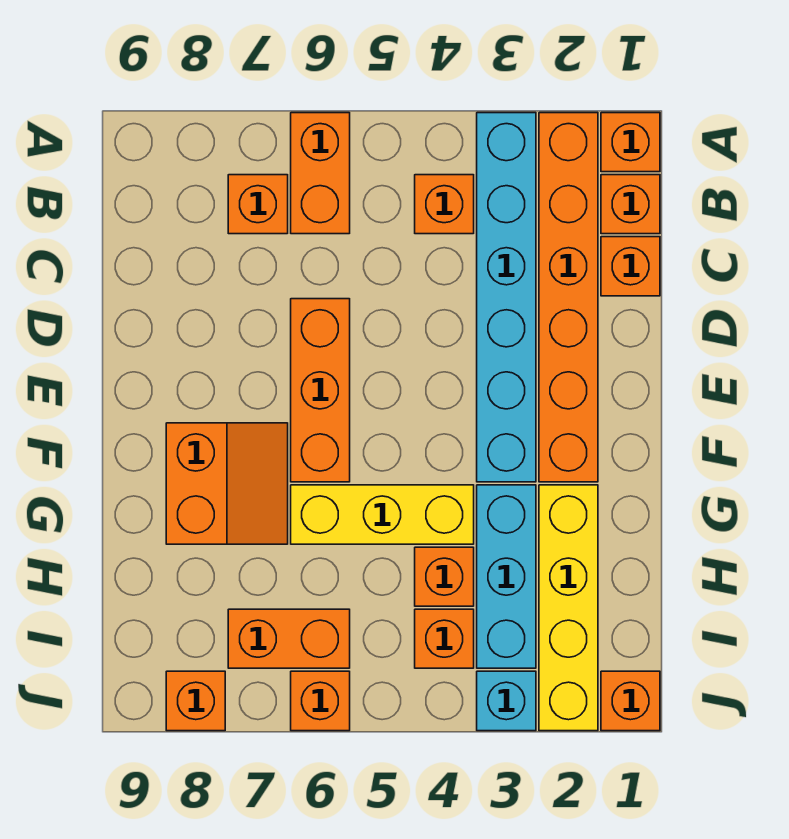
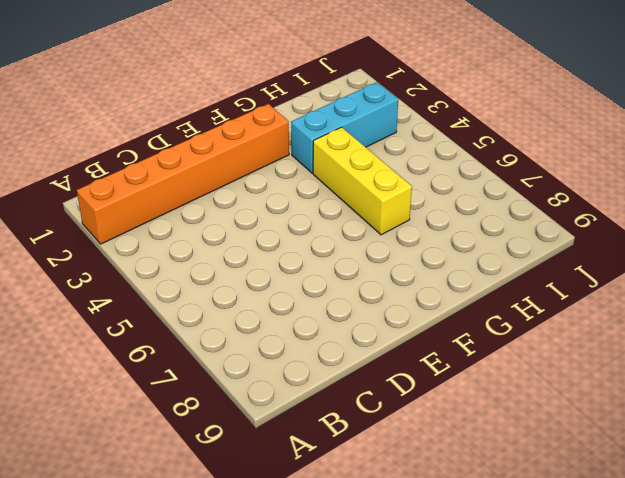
none -> orange 1x1 brick [601,113,660,172]
none -> cyan 1x6 brick [477,113,536,482]
none -> orange 1x2 brick [291,113,350,234]

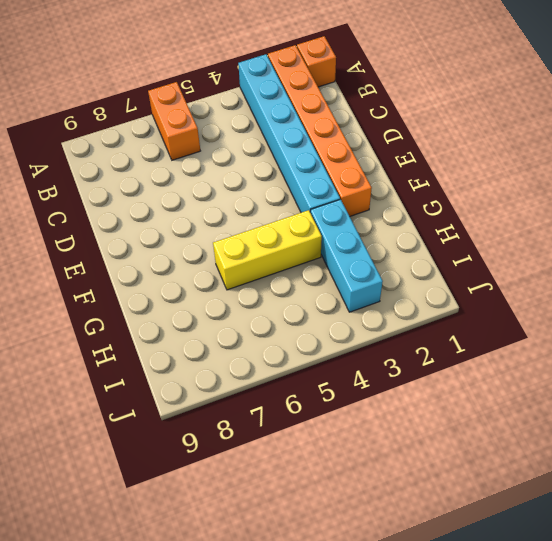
none -> orange 1x1 brick [601,175,660,234]
none -> orange 1x1 brick [415,175,474,234]
none -> orange 1x1 brick [228,175,288,234]

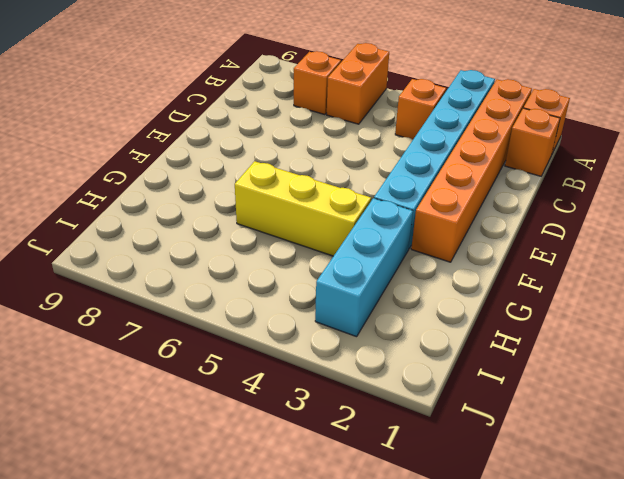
none -> orange 1x1 brick [601,237,660,296]
none -> orange 1x3 brick [291,299,350,482]
none -> orange 2x2 slope [166,423,288,544]

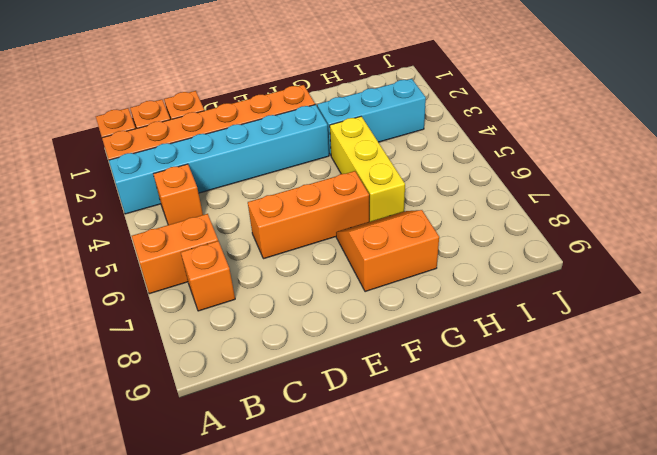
none -> yellow 1x4 brick [539,485,598,731]
none -> orange 1x1 brick [415,547,474,606]
none -> orange 1x1 brick [415,609,474,668]

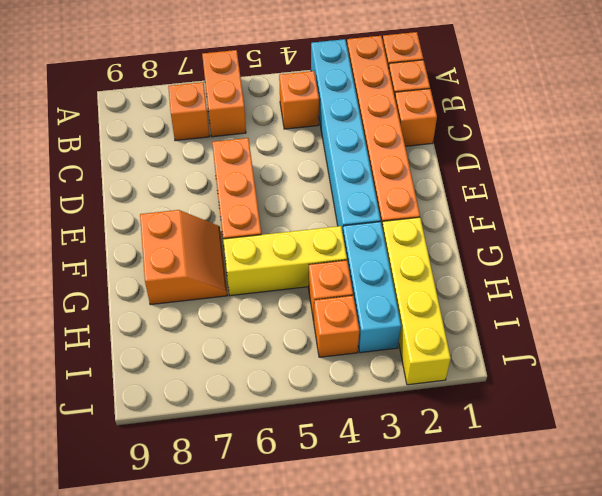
none -> orange 1x2 brick [228,609,350,668]
none -> orange 1x1 brick [601,671,660,731]
none -> cyan 1x1 brick [477,671,536,731]

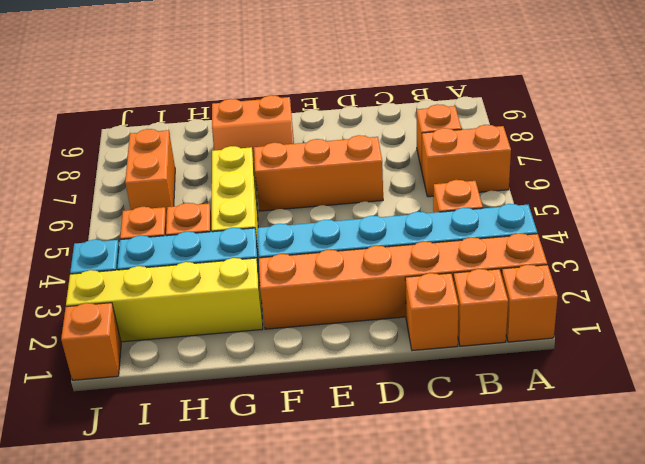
none -> orange 1x1 brick [291,671,350,731]
none -> orange 1x1 brick [166,671,225,731]

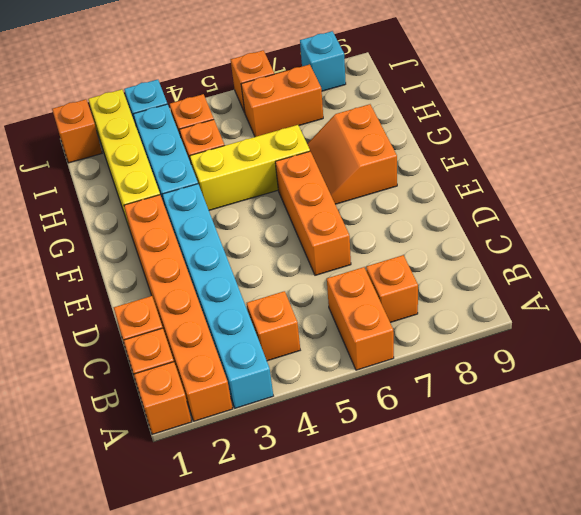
cyan 1x1 brick [300,31,346,91] -> orange 1x1 brick [166,671,225,731]

